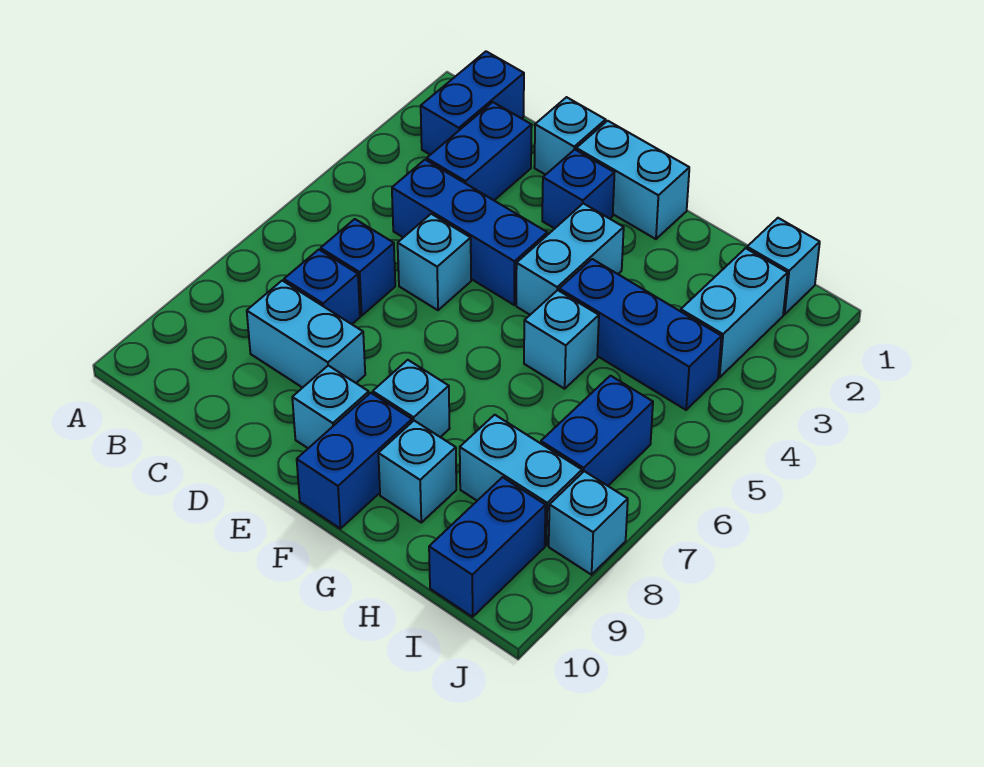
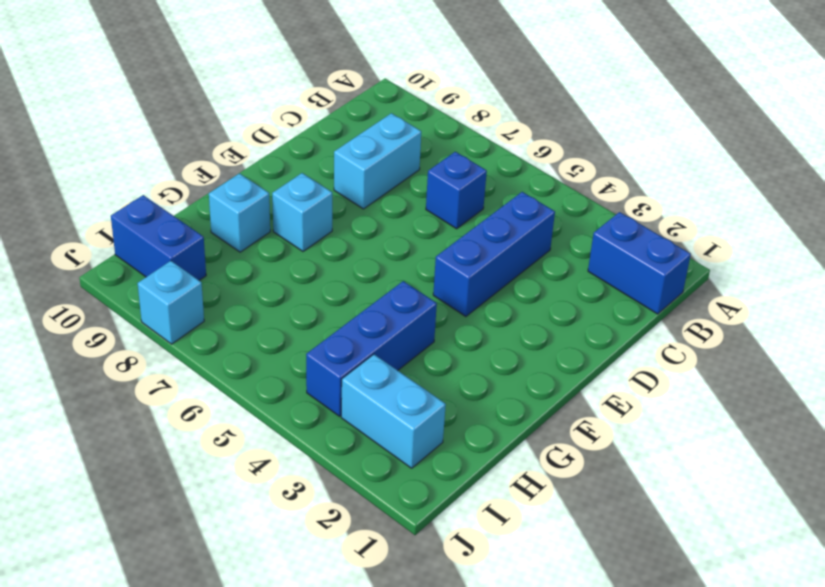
none -> blue 1x2 brick [427,102,532,200]
none -> blue 1x1 brick [284,250,360,324]
none -> cyan 1x1 brick [534,97,606,175]

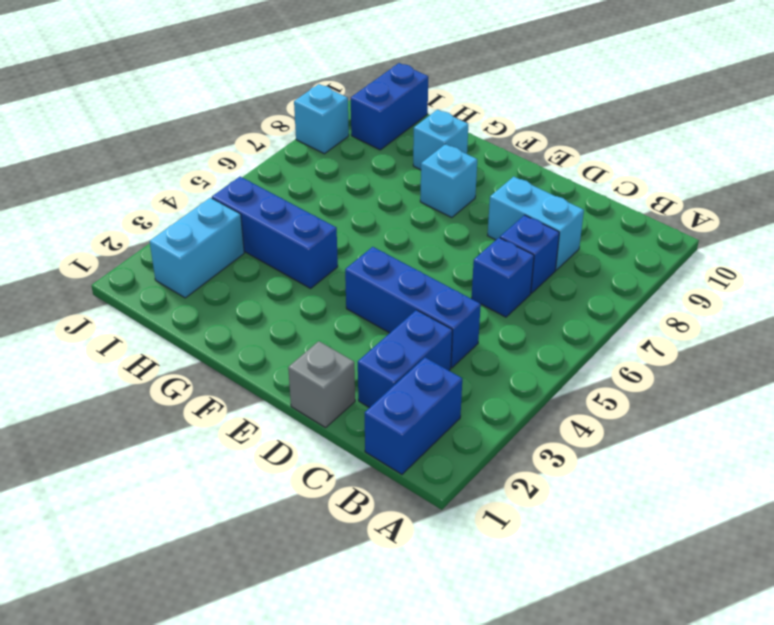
grey 1x1 brick [288,341,355,428] -> cyan 1x1 brick [534,97,606,175]
none -> cyan 1x1 brick [398,214,471,310]
none -> cyan 1x2 brick [576,121,689,239]
none -> blue 1x1 brick [542,150,614,229]

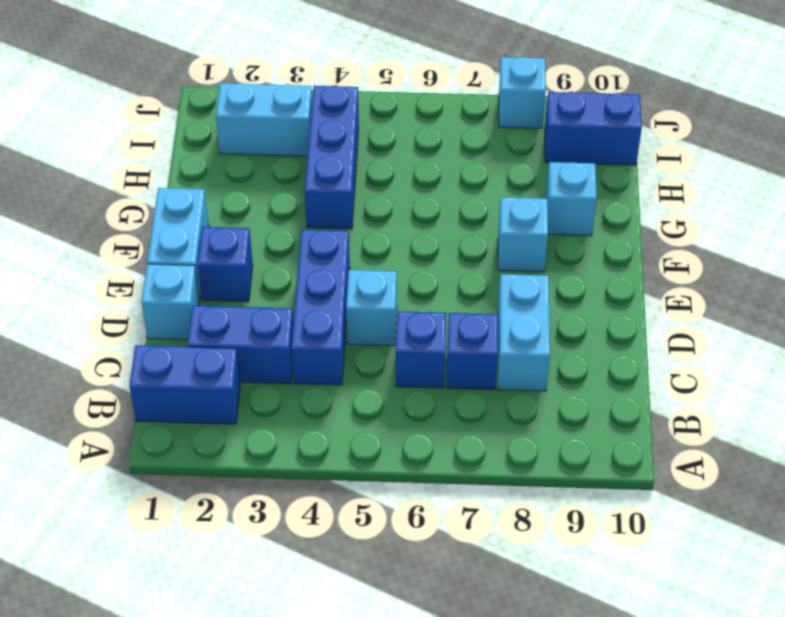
none -> cyan 1x1 brick [292,366,369,448]
none -> cyan 1x2 brick [516,203,624,315]
none -> blue 1x2 brick [297,393,412,529]

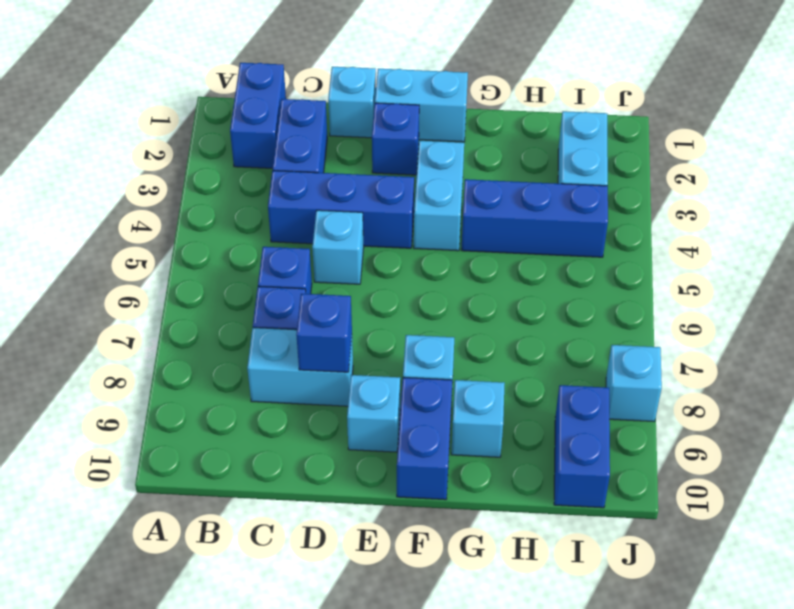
blue 1x1 brick [296,294,352,372] -> none
none -> cyan 1x1 brick [524,290,599,389]
none -> cyan 1x2 brick [460,415,582,545]
none -> cyan 1x1 brick [747,218,820,314]

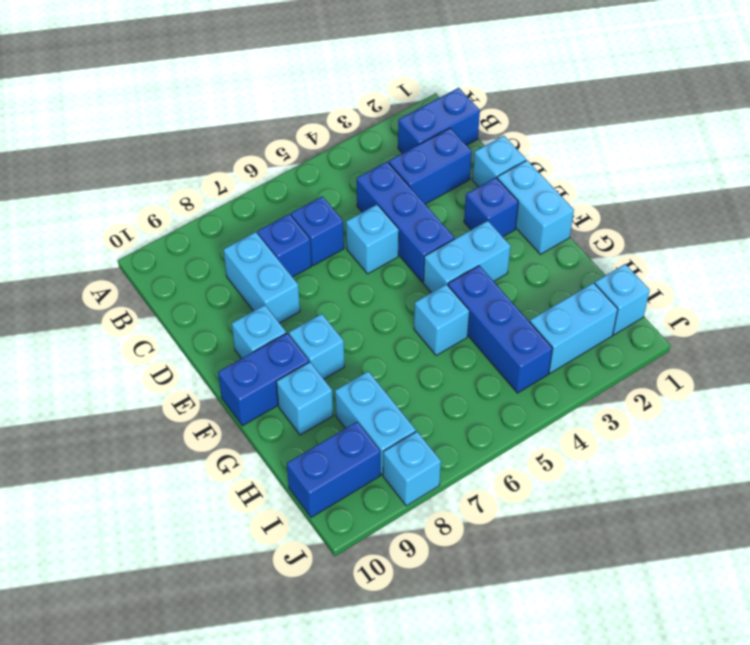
none -> blue 1x2 brick [541,376,653,486]

